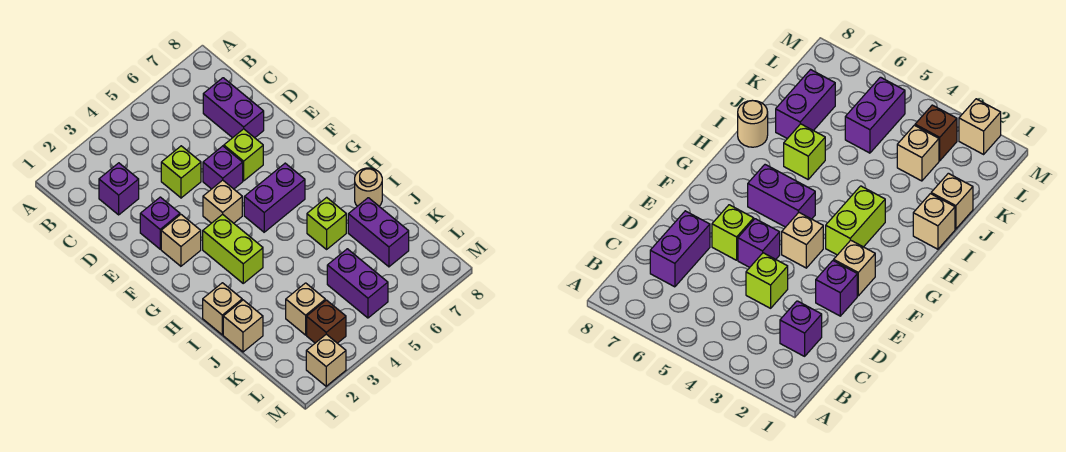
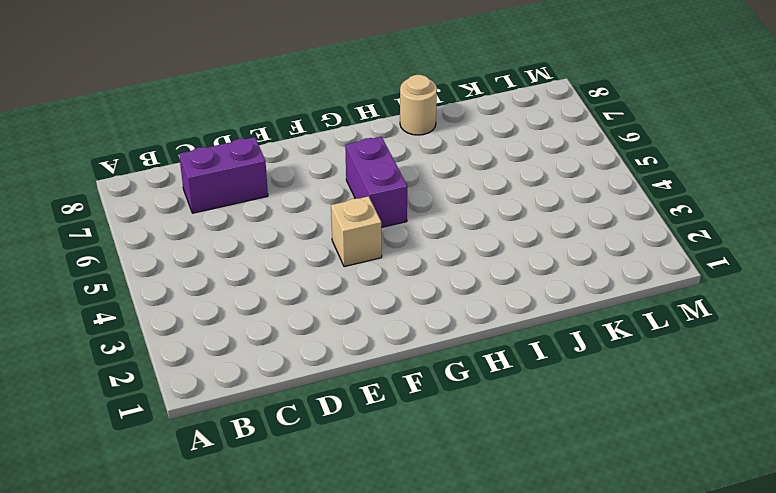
none -> purple 1x1 brick [99,163,139,215]
none -> lime 1x1 brick [161,146,201,198]
none -> purple 1x1 brick [140,197,180,249]

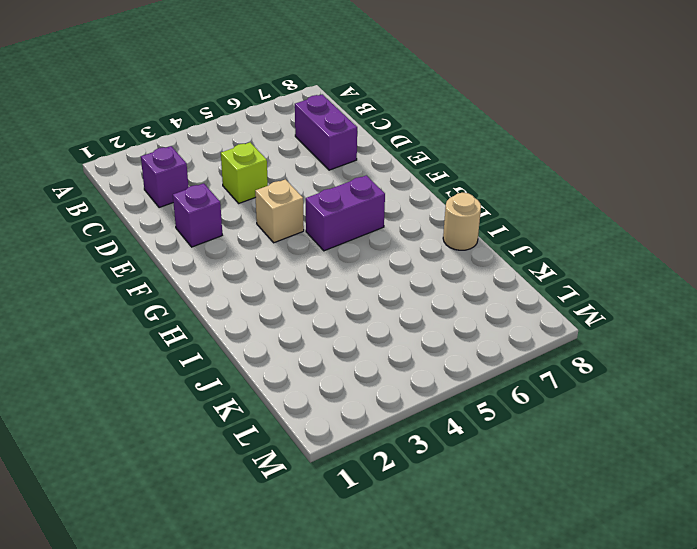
none -> purple 1x1 brick [203,146,243,189]
none -> lime 1x1 brick [224,129,263,181]
none -> tan 1x1 brick [161,215,201,266]

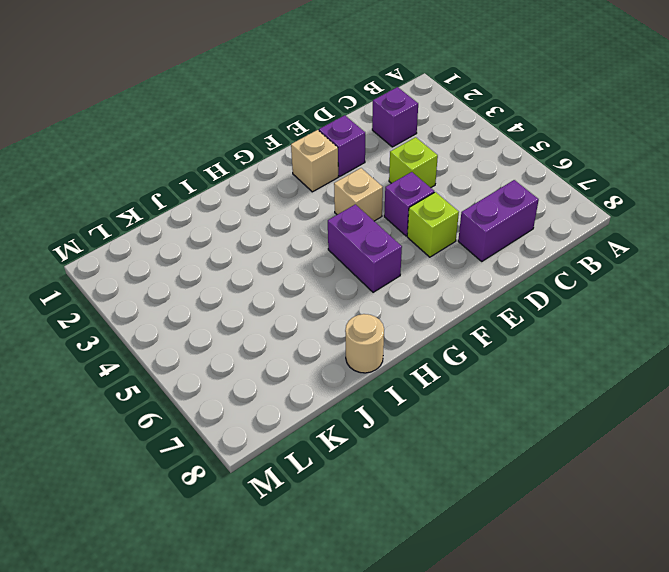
none -> lime 1x2 brick [203,214,263,283]
none -> tan 1x1 brick [203,283,242,335]
none -> lime 1x1 brick [307,197,346,249]

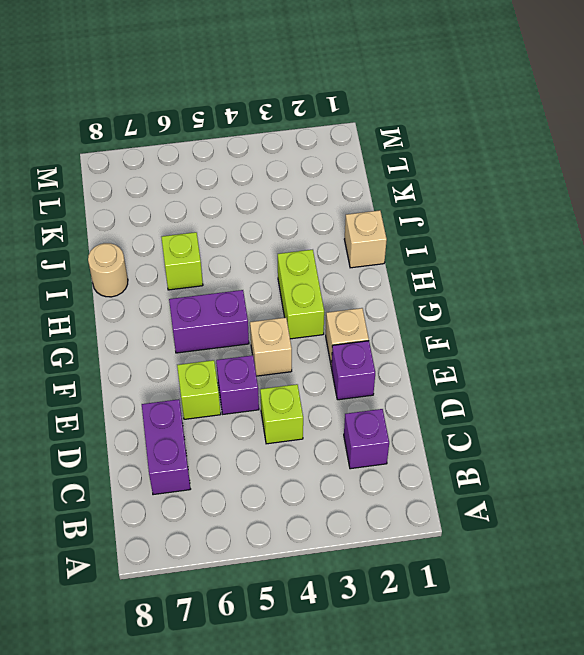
none -> tan 1x1 brick [223,300,263,352]
none -> purple 1x2 brick [348,198,409,267]
none -> tan 1x1 brick [286,283,325,335]

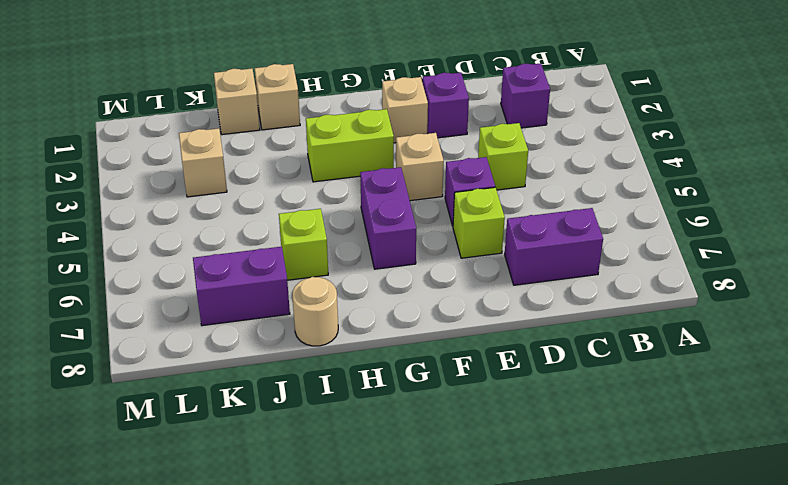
none -> purple 1x2 brick [327,249,388,318]
none -> brown 1x1 brick [307,300,346,343]
none -> tan 1x1 brick [306,334,346,386]

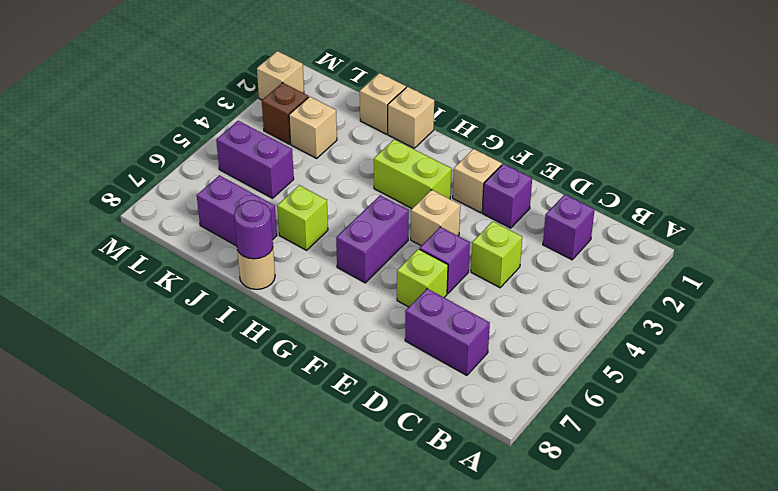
purple 1x1 round brick [234,200,273,259] -> none

